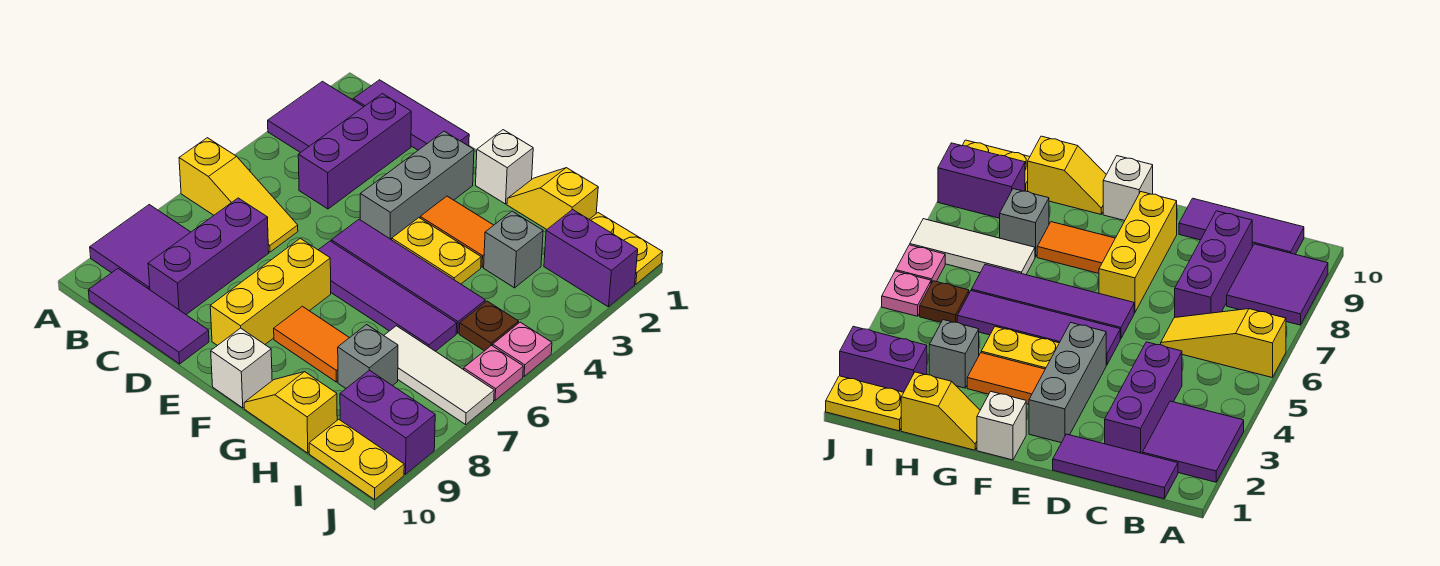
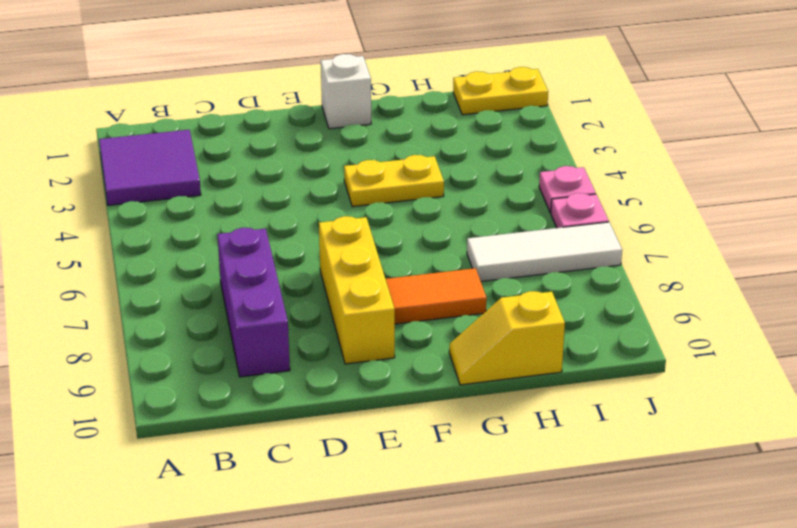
none -> yellow 1x3 slope [179,138,298,252]
none -> purple 2x2 tile [90,205,190,290]
none -> purple 1x3 tile [353,80,469,150]

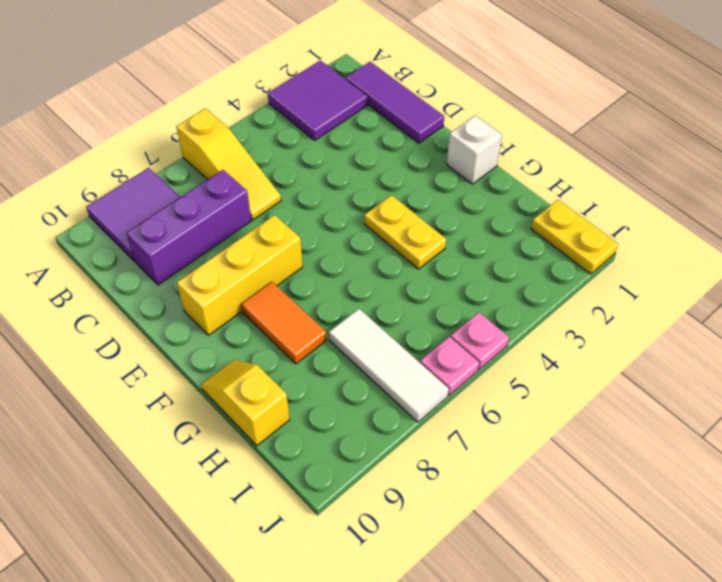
none -> purple 1x3 tile [88,269,209,364]
none -> purple 1x3 brick [298,94,411,209]
none -> grey 1x3 brick [360,131,474,240]

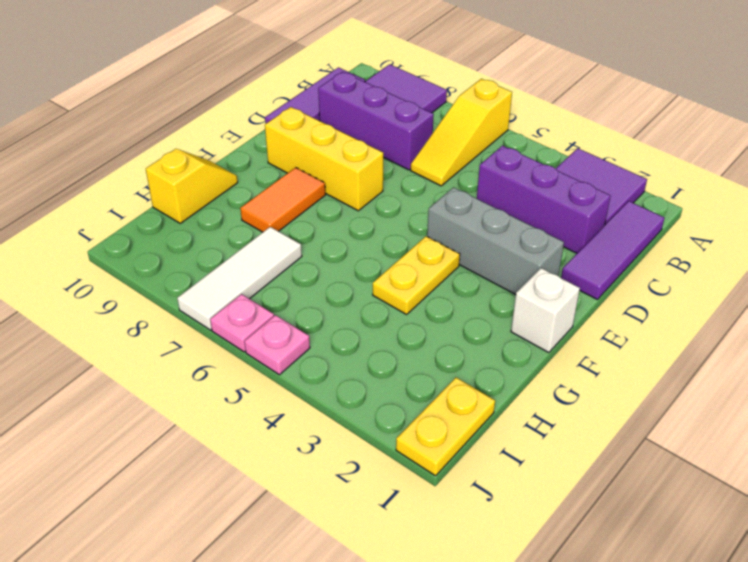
none -> purple 1x4 tile [331,219,485,333]
none -> purple 1x4 tile [319,241,457,351]
none -> orange 1x2 tile [420,196,494,267]

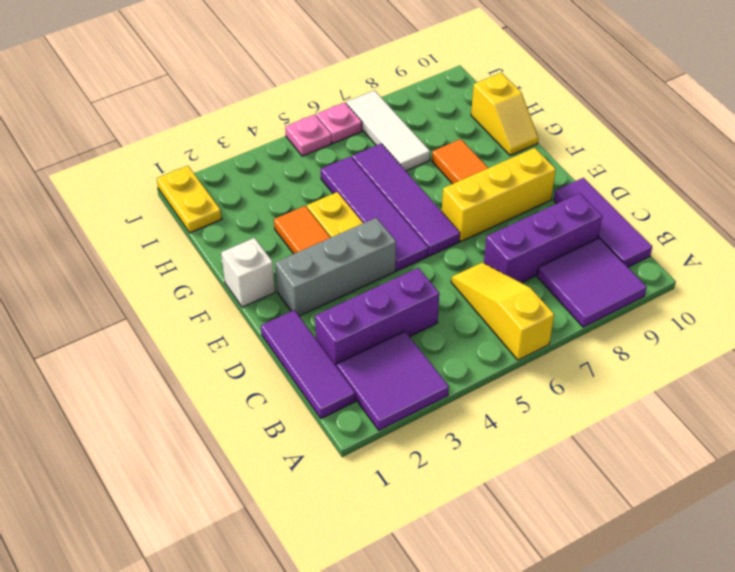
none -> white 1x1 brick [211,328,272,408]
none -> yellow 1x2 slope [507,168,598,229]
none -> grey 1x1 brick [484,211,543,288]

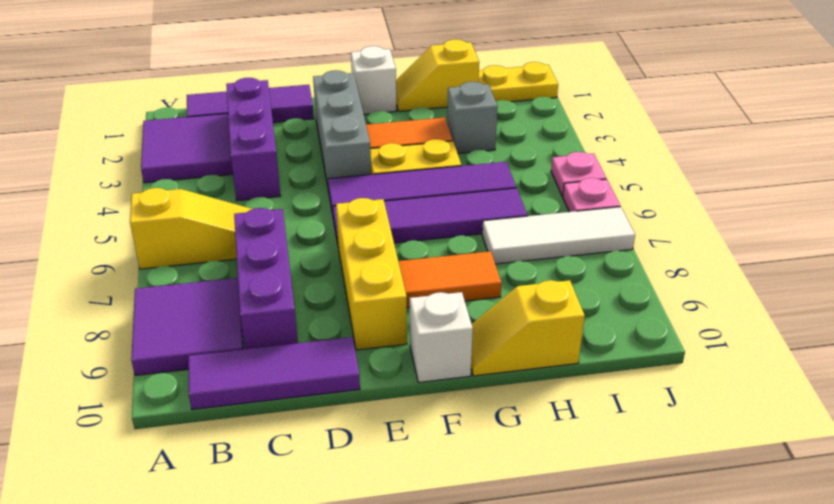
none -> grey 1x1 brick [338,325,398,388]
none -> purple 1x2 brick [544,209,638,307]
none -> brown 1x1 plate [459,301,519,351]

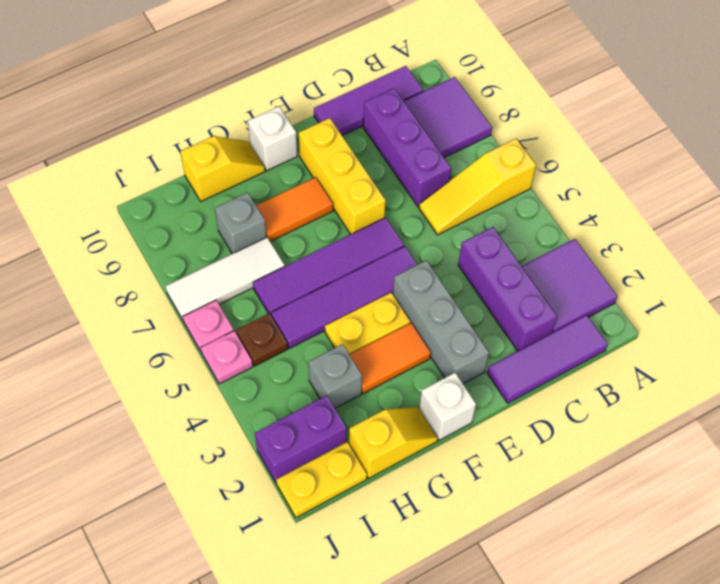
none -> purple 1x2 brick [340,370,435,474]
none -> yellow 1x2 plate [309,419,404,500]

